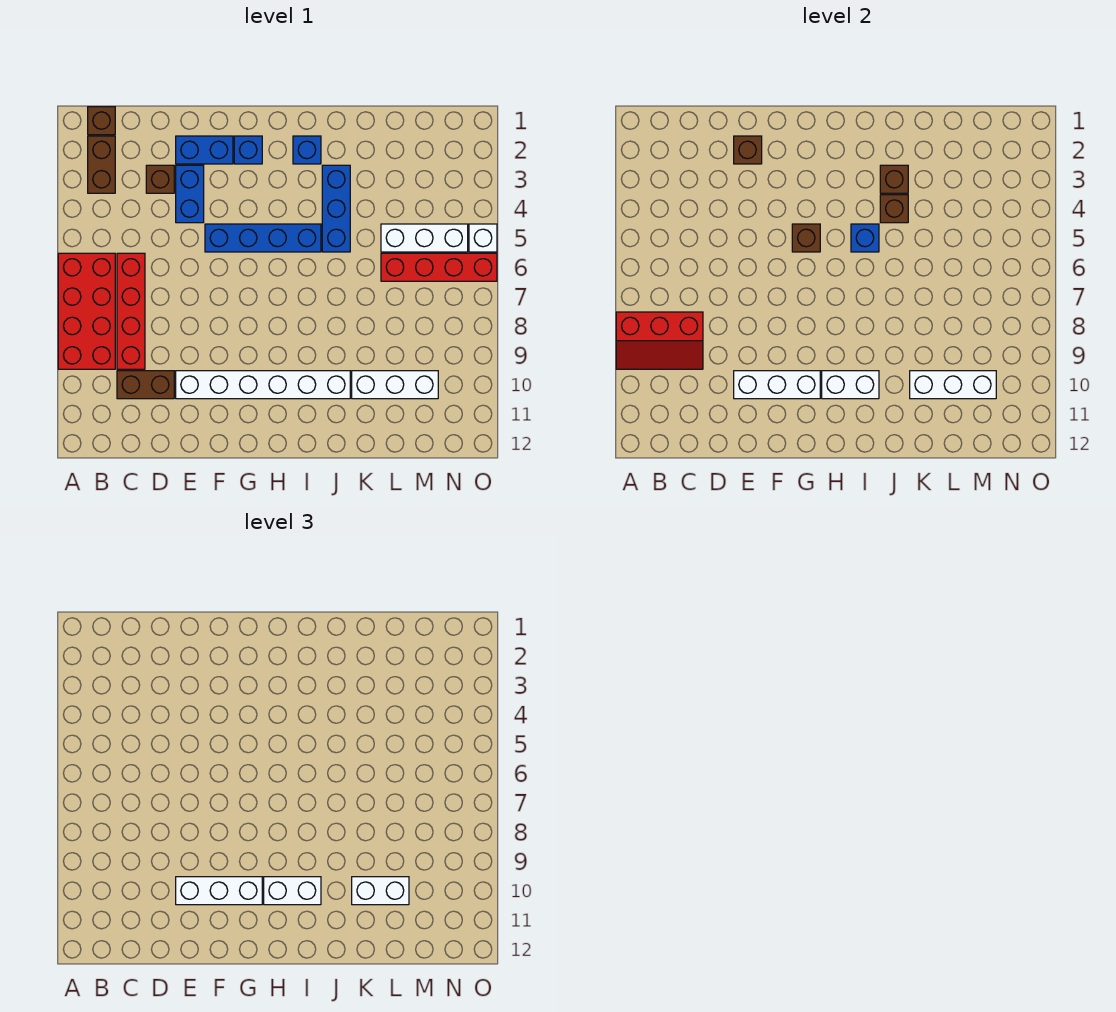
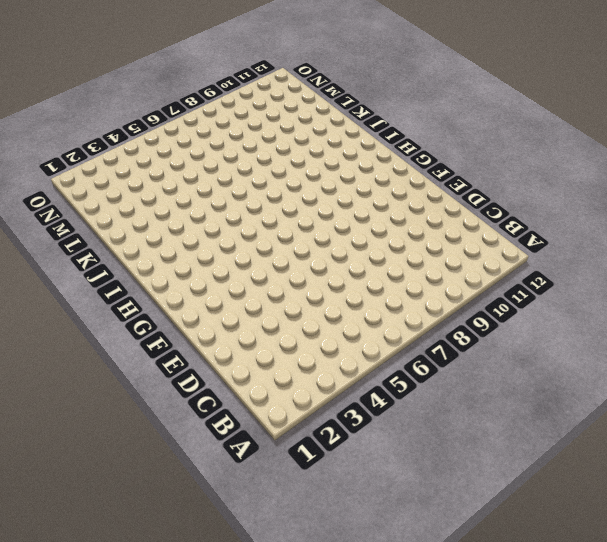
none -> red 2x4 brick [58,253,115,369]
none -> brown 1x1 brick [88,107,115,135]
none -> brown 1x2 brick [88,136,115,193]

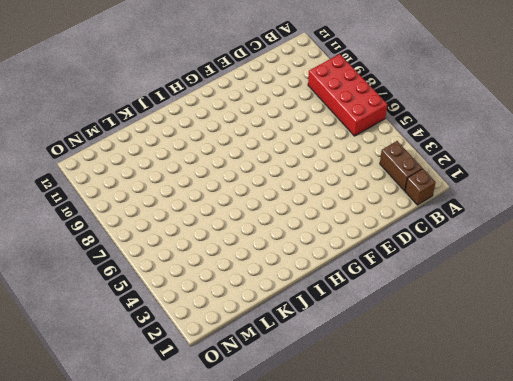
none -> red 1x4 brick [117,253,145,369]
none -> brown 1x2 brick [117,371,174,399]
none -> brown 1x1 brick [146,165,174,193]

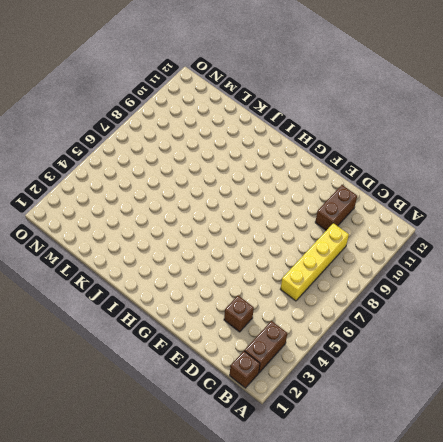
yellow 1x4 brick [280,223,349,301] -> red 1x4 brick [117,253,145,369]
brown 1x2 brick [315,185,357,230] -> brown 1x2 brick turned to [117,371,174,399]
none -> red 2x4 brick [58,253,115,369]
none -> blue 1x2 brick [176,136,233,164]
none -> blue 1x2 brick [176,165,204,223]

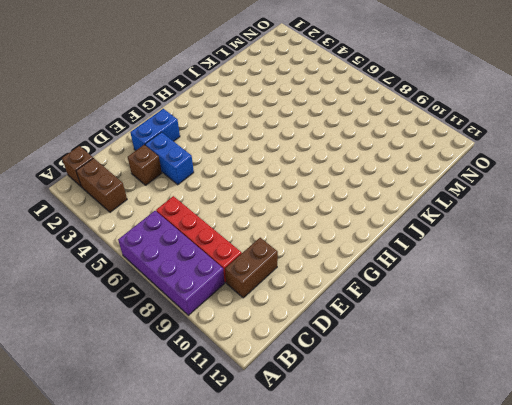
purple 2x4 brick [118,211,225,315] -> red 2x4 brick [58,253,115,369]
none -> white 1x6 brick [176,371,350,399]
none -> blue 1x4 brick [205,224,321,252]
none -> blue 1x1 brick [234,136,262,164]

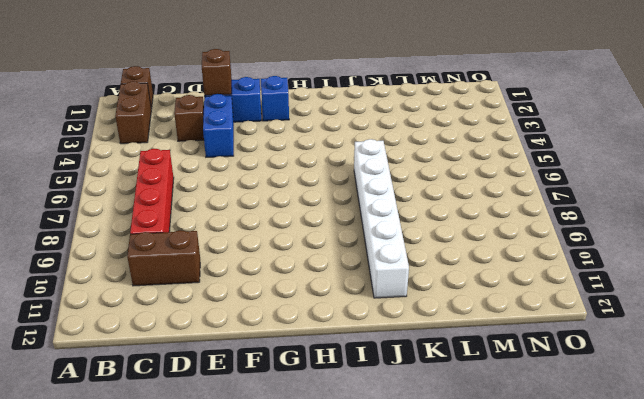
white 1x6 brick [354,139,409,298] -> white 1x6 brick turned to [176,371,350,399]
none -> red 2x4 brick [58,253,115,369]
none -> blue 1x4 brick [205,224,321,252]
none -> blue 1x1 brick [293,136,321,164]

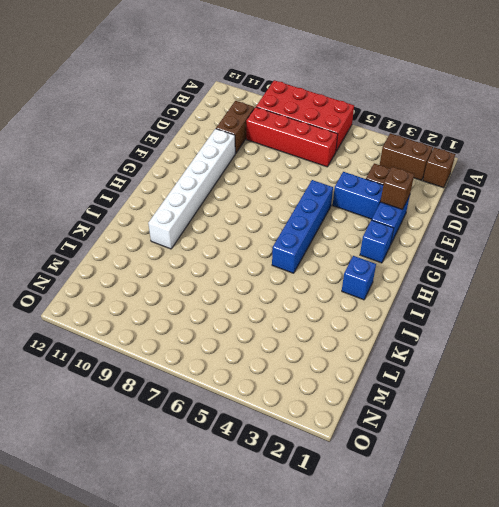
none -> blue 1x3 brick [322,165,350,252]
none -> white 1x3 brick [352,371,438,399]
none -> white 1x3 brick [381,224,468,252]

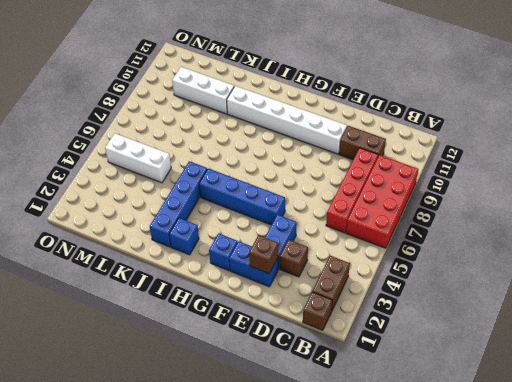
blue 1x4 brick [150,161,207,247] -> blue 1x3 brick [322,165,350,252]
none -> red 1x4 brick [381,253,497,281]
none -> white 1x1 brick [469,224,497,252]
none -> red 2x3 slope [616,312,703,369]

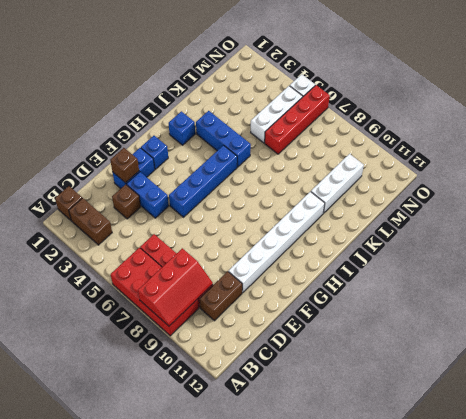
none -> white 1x3 brick [734,371,820,399]
none -> brown 1x1 brick [792,224,820,252]
none -> white 1x2 brick [822,371,879,399]

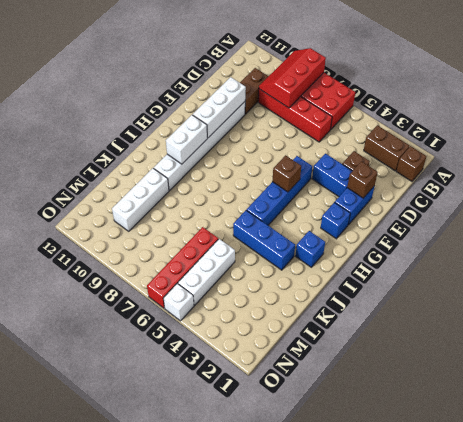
none -> blue 1x1 brick [851,224,879,252]
none -> brown 1x1 brick [880,165,908,193]
none -> brown 1x1 brick [880,195,908,223]

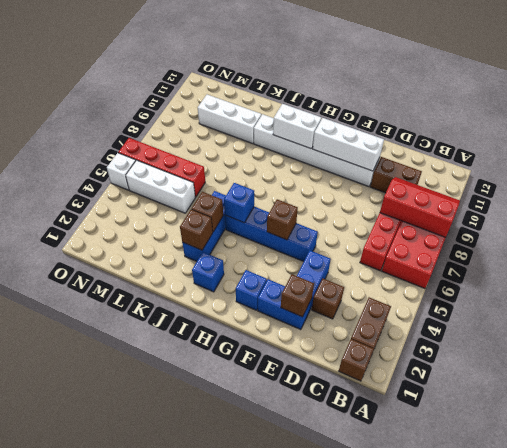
none -> white 1x3 brick [910,371,996,399]
none -> white 1x3 brick [176,877,262,905]
none -> white 1x2 brick [264,877,321,905]

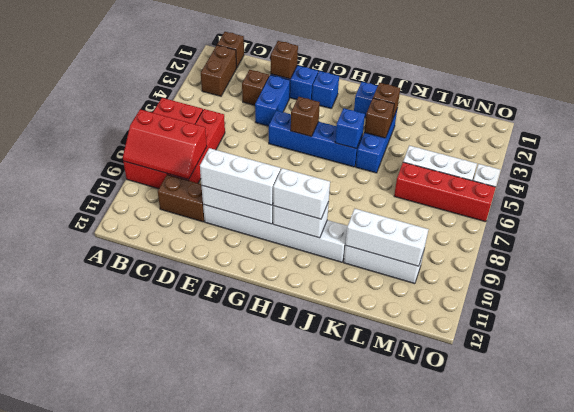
none -> white 1x2 brick [352,877,409,905]

